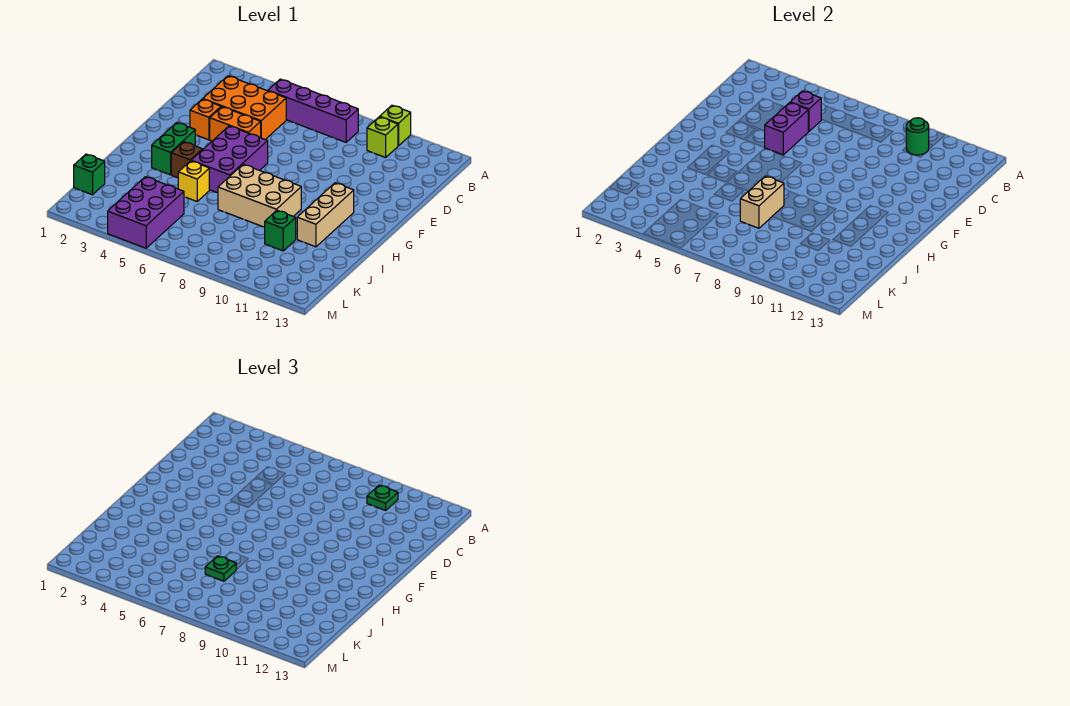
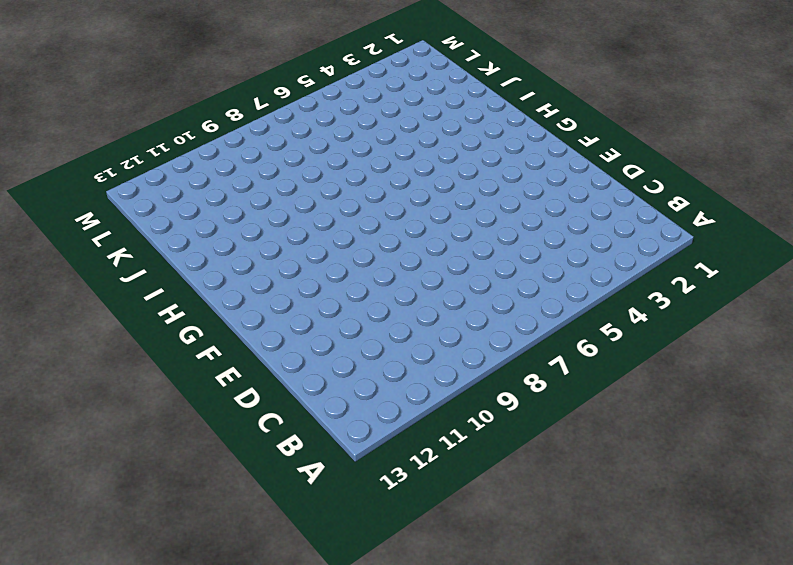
none -> lime 1x1 brick [380,105,411,146]
none -> purple 1x4 brick [268,79,358,142]
none -> lime 1x1 brick [367,117,398,157]

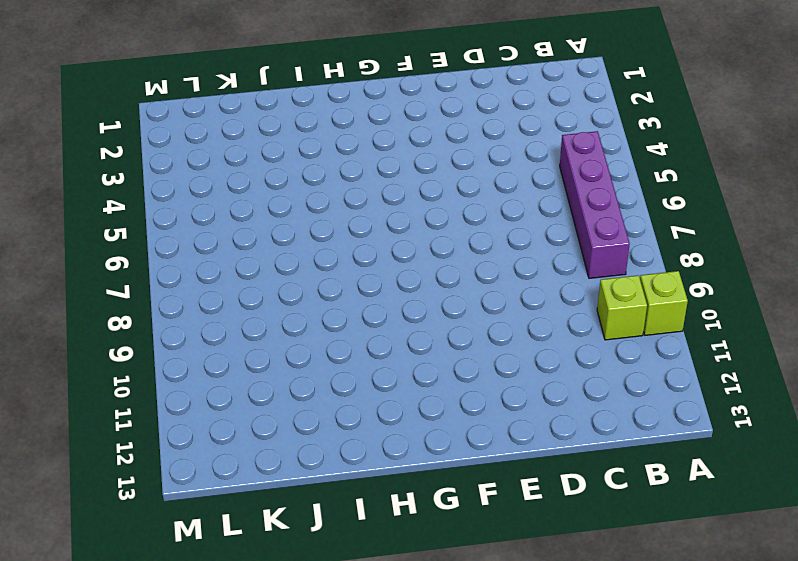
none -> orange 2x3 brick [203,76,286,139]
none -> orange 1x1 brick [190,99,221,140]
none -> orange 1x2 brick [210,107,261,141]

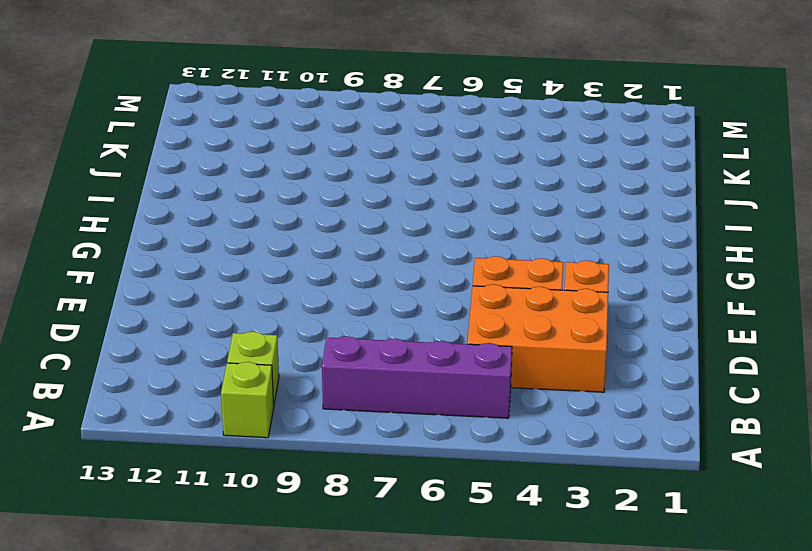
none -> purple 2x3 brick [191,126,268,193]
none -> green 1x2 brick [152,123,195,175]
none -> tan 1x3 brick [297,183,354,247]

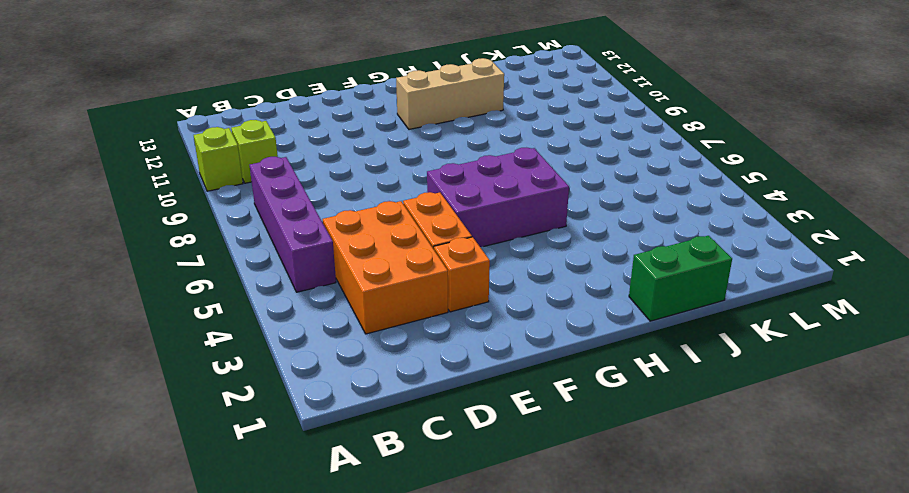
green 1x2 brick [629,236,732,321] -> green 1x2 brick moved to [152,123,195,175]
none -> brown 1x1 brick [171,142,202,178]
none -> tan 2x3 brick [218,164,301,227]
none -> yellow 1x1 brick [178,161,209,201]

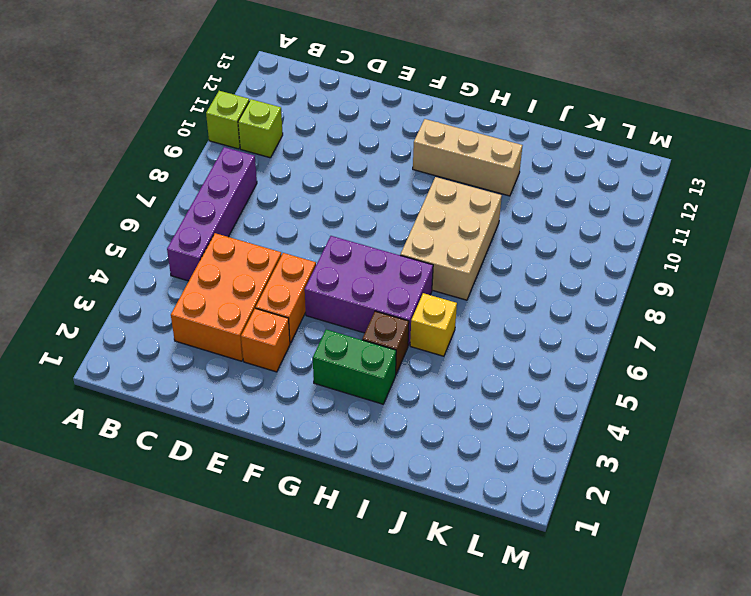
none -> green 1x1 brick [265,210,296,251]
none -> green 1x1 brick [74,154,105,195]
none -> purple 2x3 brick [108,177,184,248]

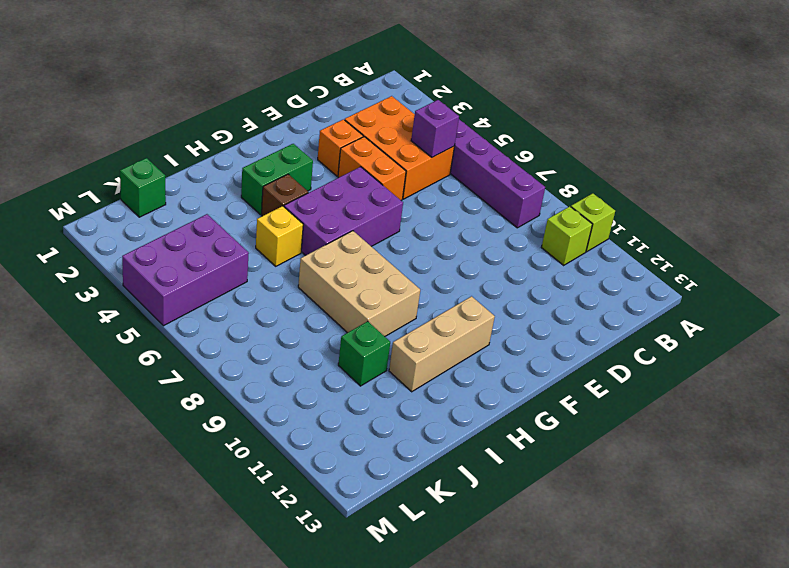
none -> green 1x1 round brick [906,118,929,155]
none -> purple 1x2 brick [764,103,808,155]
none -> tan 1x2 brick [740,176,784,228]

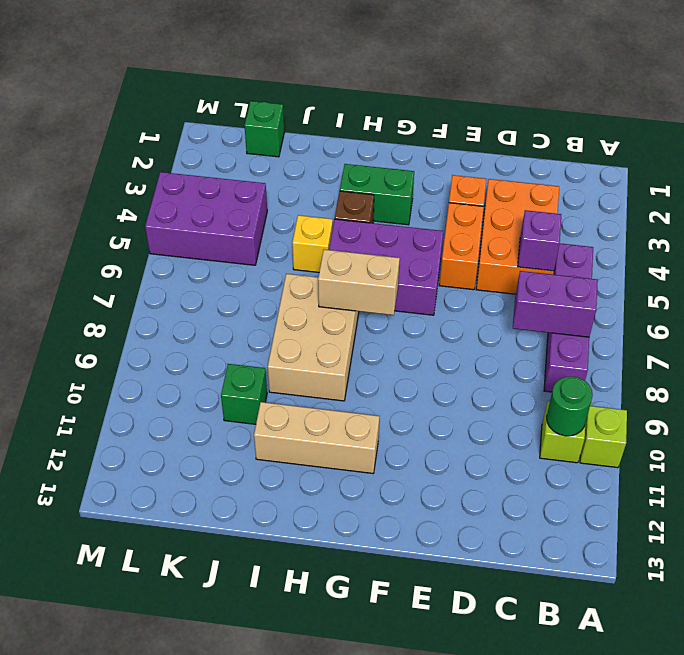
purple 1x2 brick [513,271,598,337] -> purple 1x2 brick moved to [764,103,808,155]
tan 1x2 brick [318,250,400,315] -> tan 1x2 brick moved to [740,176,784,228]
none -> green 1x1 plate [367,485,398,510]
none -> green 1x1 plate [205,556,236,581]

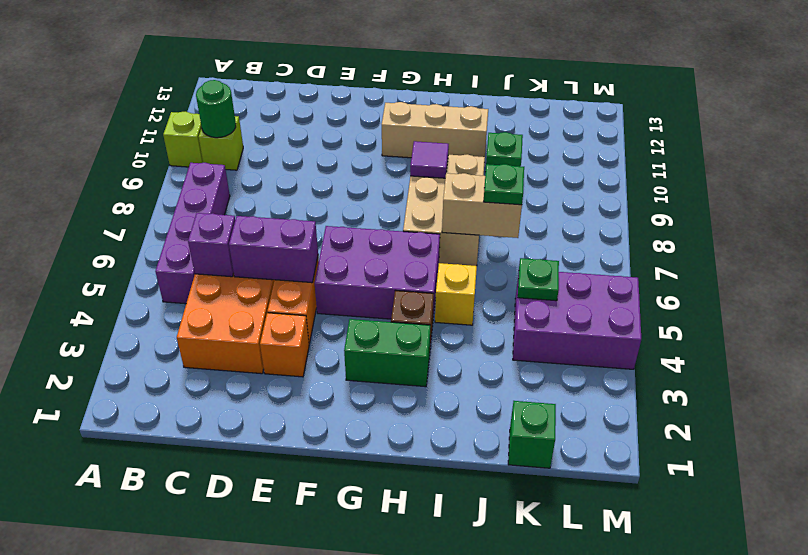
purple 1x1 tile [410,141,449,178] -> none
green 1x1 plate [518,258,559,301] -> green 1x1 plate moved to [367,485,398,510]

